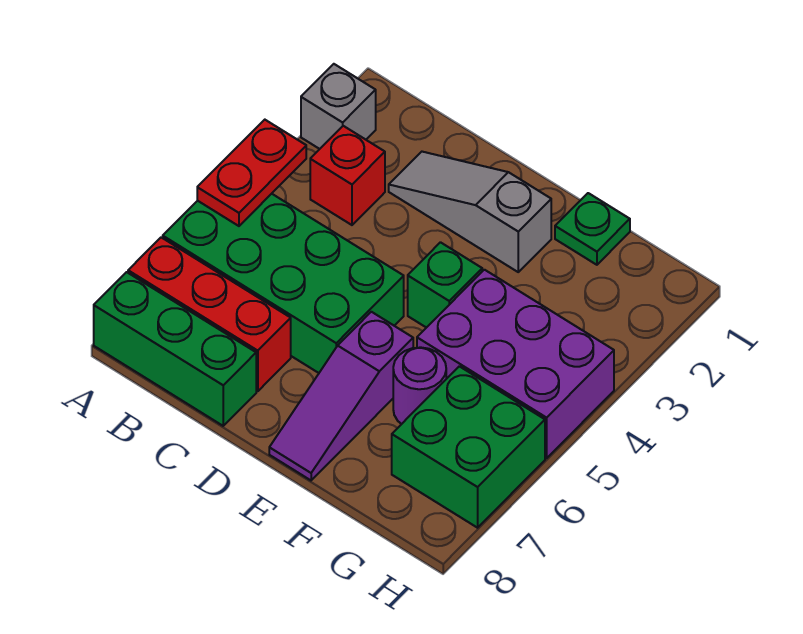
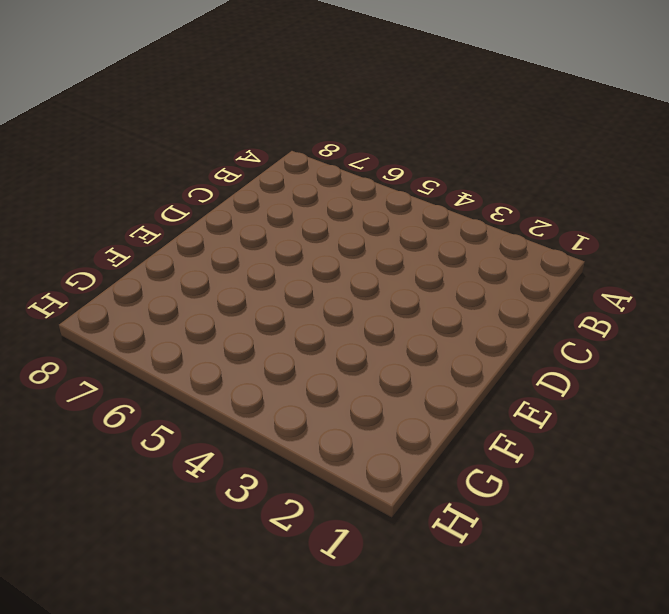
none -> grey 1x1 brick [301,64,376,149]
none -> green 2x4 brick [163,194,404,373]
none -> red 1x3 brick [128,237,291,391]

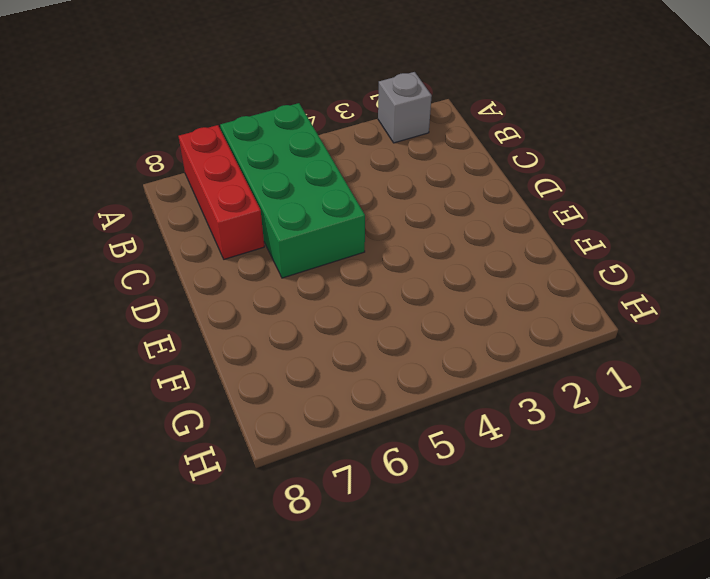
none -> green 1x3 brick [94,272,256,426]
none -> red 1x1 brick [310,126,385,225]
none -> grey 1x3 slope [389,152,551,272]

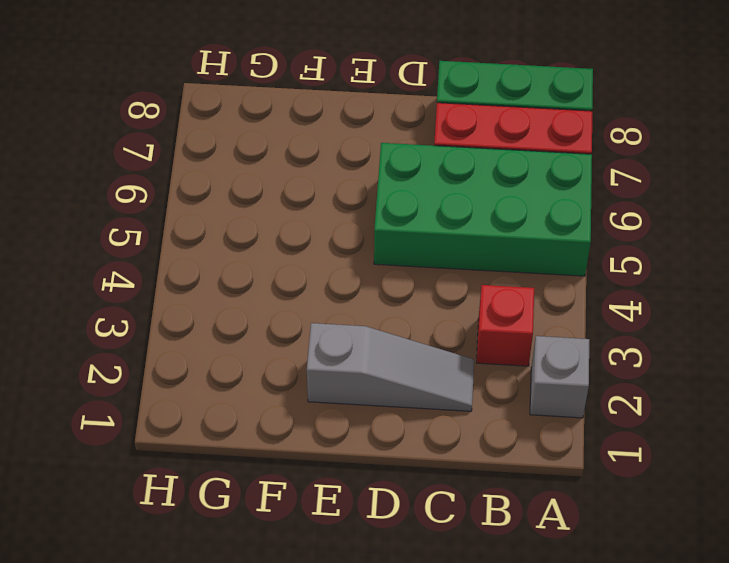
none -> green 1x1 brick [408,242,482,328]
none -> purple 1x3 slope [269,312,413,480]
none -> green 1x1 plate [555,193,630,265]

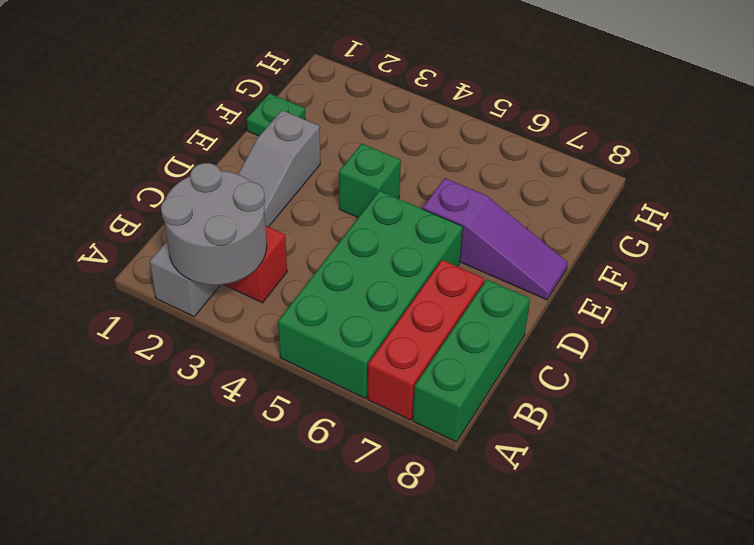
grey 2x2 round brick [161,163,267,285] -> none
none -> purple 2x3 brick [417,270,614,458]
none -> purple 1x1 round brick [393,347,446,424]
none -> green 2x2 brick [392,366,545,528]

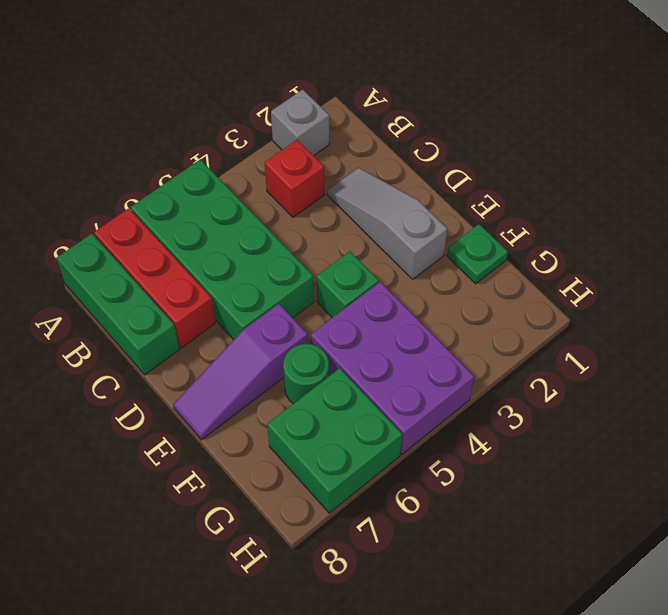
green 1x1 round brick [283,344,329,404] -> purple 1x1 round brick [393,347,446,424]
none -> red 1x2 plate [197,120,306,226]

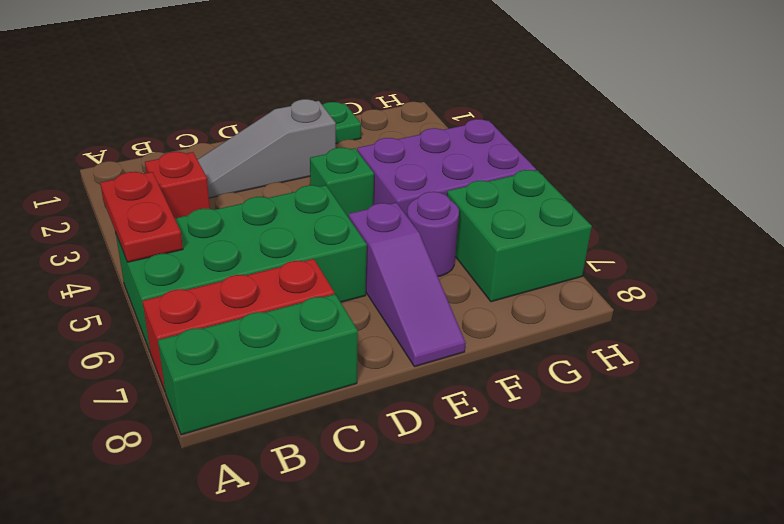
none -> grey 1x1 brick [301,64,376,149]

